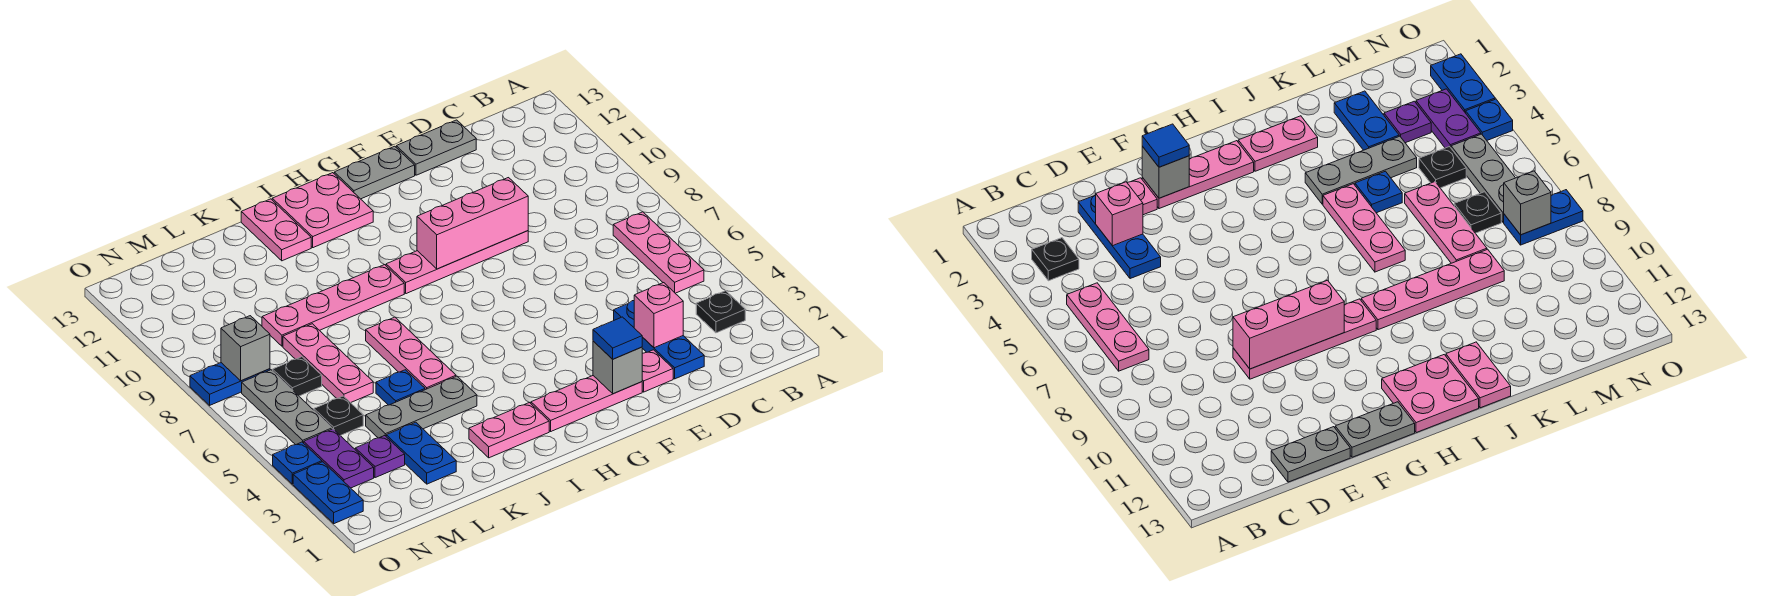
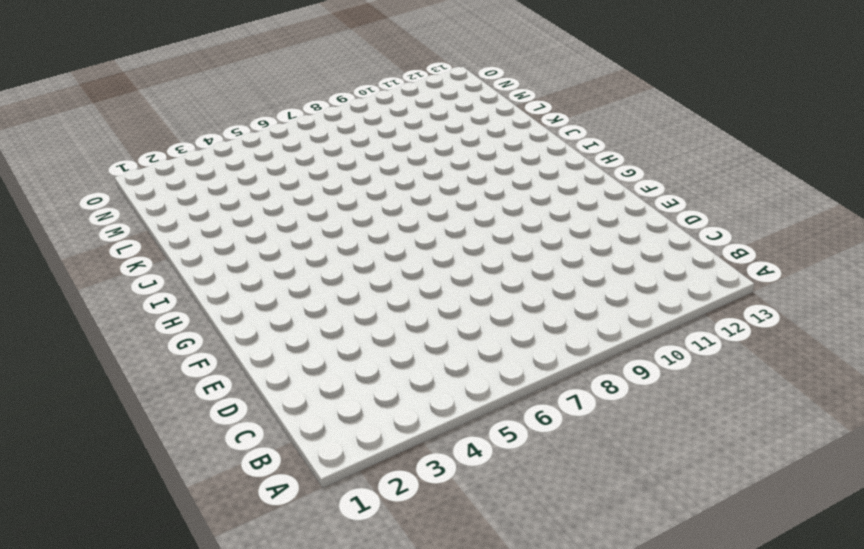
none -> black 1x1 plate [696,291,745,333]
none -> pink 1x3 plate [613,212,704,293]
none -> blue 1x3 plate [614,301,704,379]
none -> grey 1x2 plate [396,120,476,175]

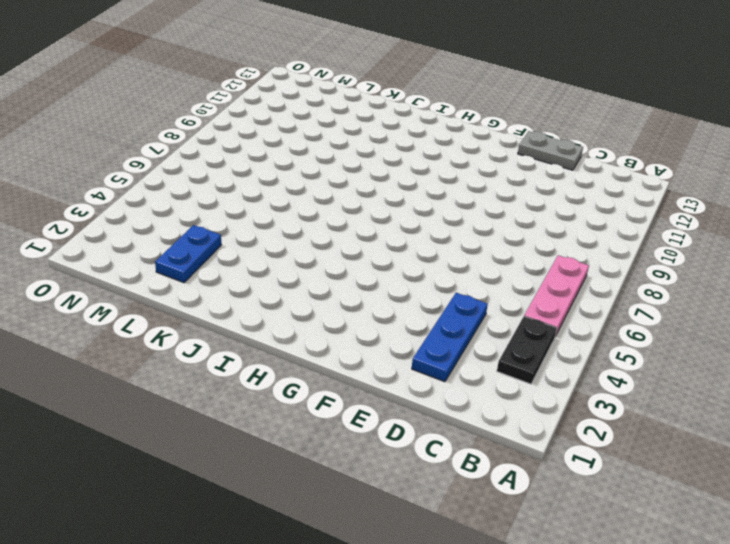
black 1x2 plate [497,316,557,384] -> black 1x1 plate [696,291,745,333]
none -> pink 1x1 plate [642,350,673,392]
none -> pink 1x4 plate [386,231,528,294]
none -> pink 1x3 plate [531,376,642,431]
none -> grey 1x2 plate [334,146,415,199]

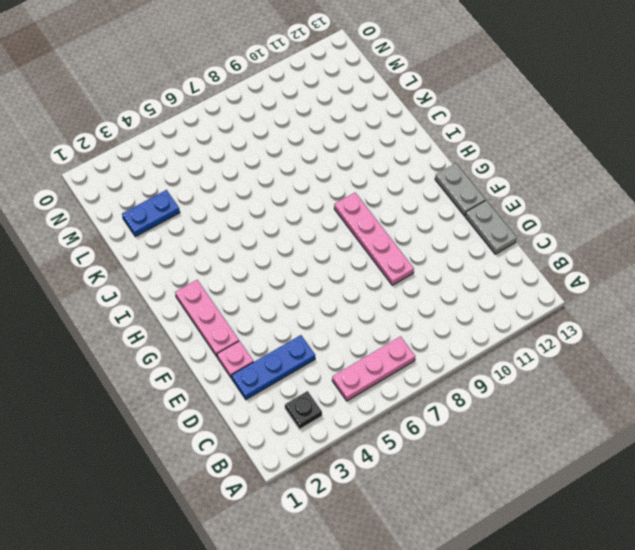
none -> pink 2x2 plate [272,173,373,248]
none -> pink 1x2 plate [469,402,549,458]
none -> pink 1x4 plate [262,265,404,346]
none -> grey 1x3 plate [366,376,477,438]

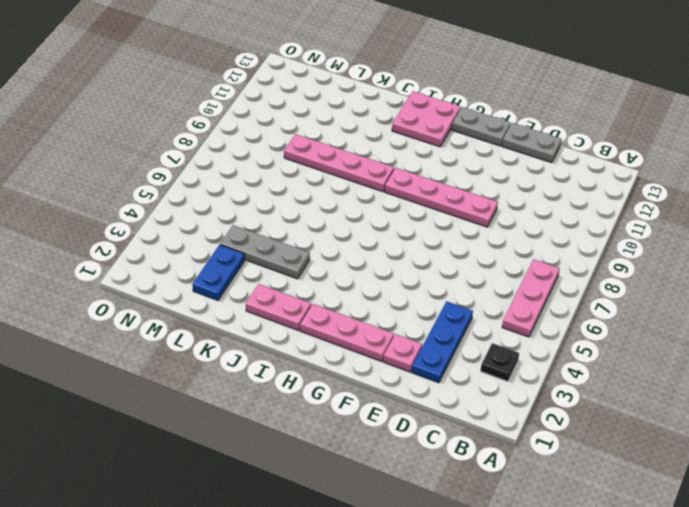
none -> pink 1x3 plate [366,317,456,390]
none -> pink 1x2 plate [241,199,311,261]
none -> blue 1x1 plate [376,370,425,405]
none -> pink 1x3 plate [283,324,373,403]

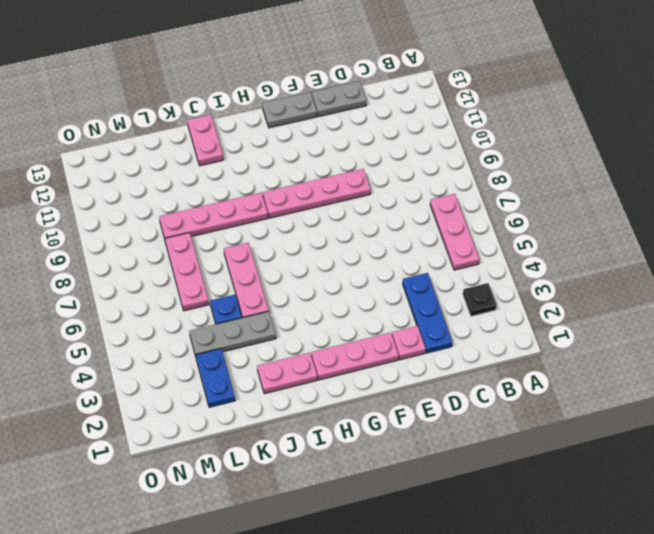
none -> pink 2x2 plate [272,173,373,248]
none -> purple 1x1 plate [355,436,405,478]
none -> black 1x1 plate [314,396,363,436]
none -> black 1x1 plate [273,357,322,396]

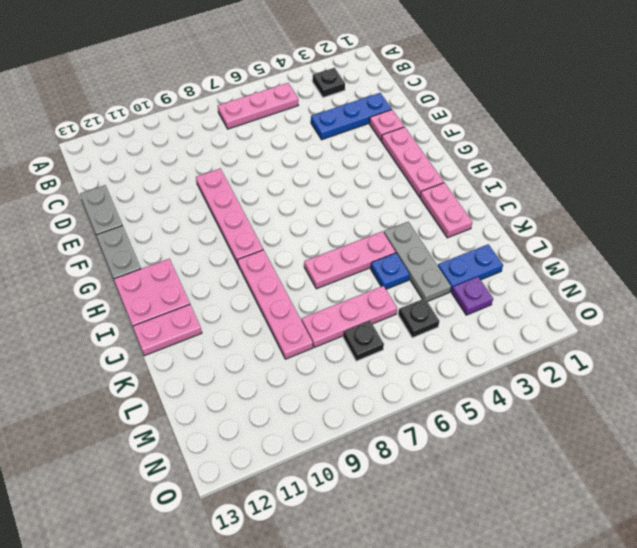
none -> purple 1x2 plate [304,429,374,488]
none -> grey 1x3 plate [242,370,332,445]
none -> blue 1x2 plate [190,363,270,405]
none -> blue 1x2 plate [293,462,363,524]

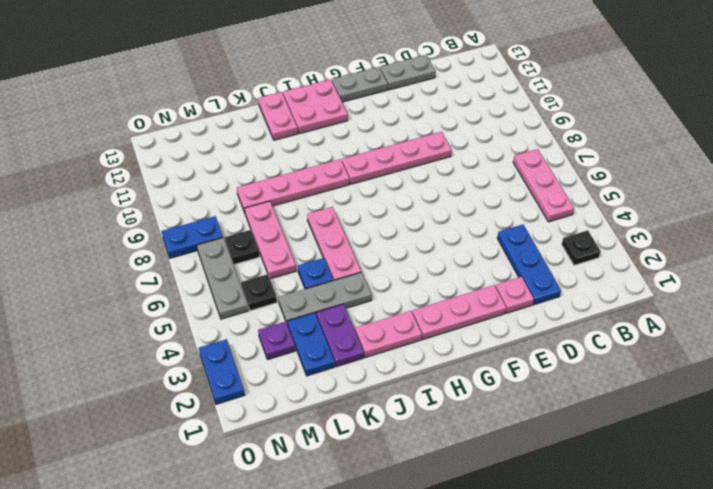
purple 1x2 plate [316,304,364,367] -> purple 1x2 plate moved to [304,429,374,488]
none -> blue 1x1 plate [273,442,322,484]
none -> pink 1x1 brick [634,283,683,348]
none -> pink 1x3 brick [417,178,528,269]
none -> grey 1x1 brick [593,341,642,394]

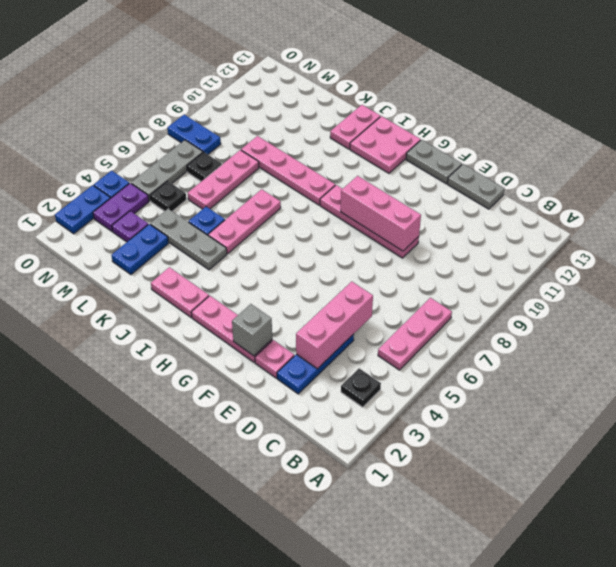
pink 1x3 brick [296,282,373,369] -> pink 1x1 brick [634,283,683,348]
none -> grey 1x1 brick [221,316,270,381]
none -> blue 1x1 tile [593,317,642,359]

